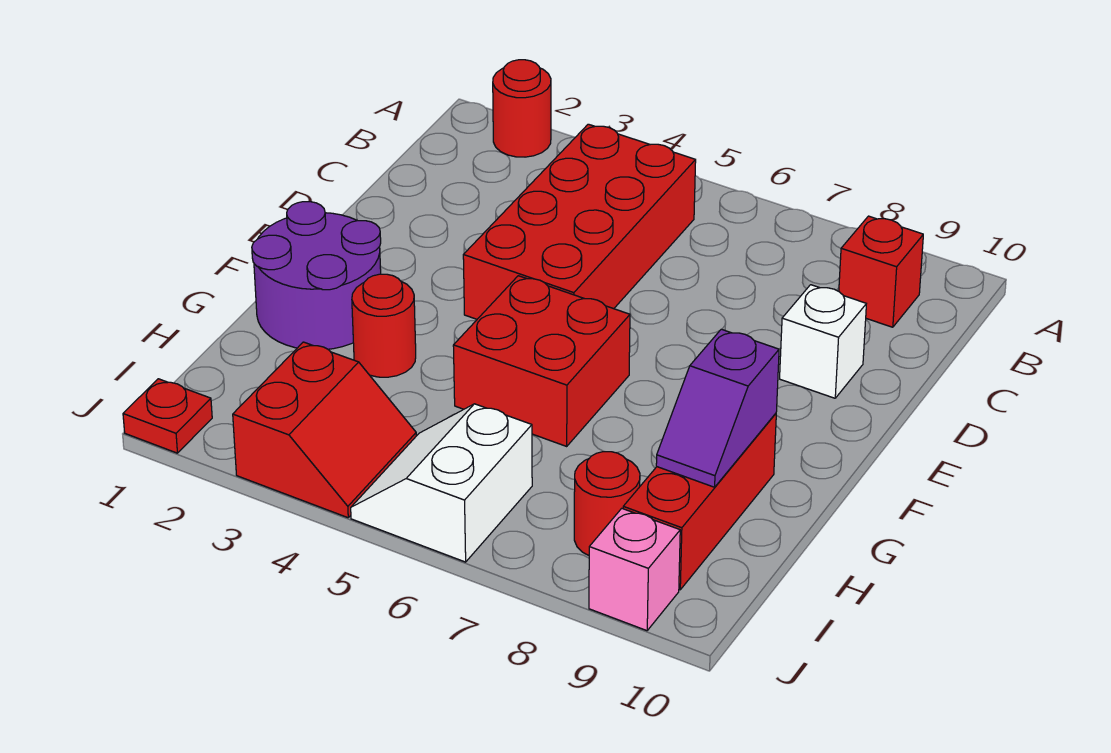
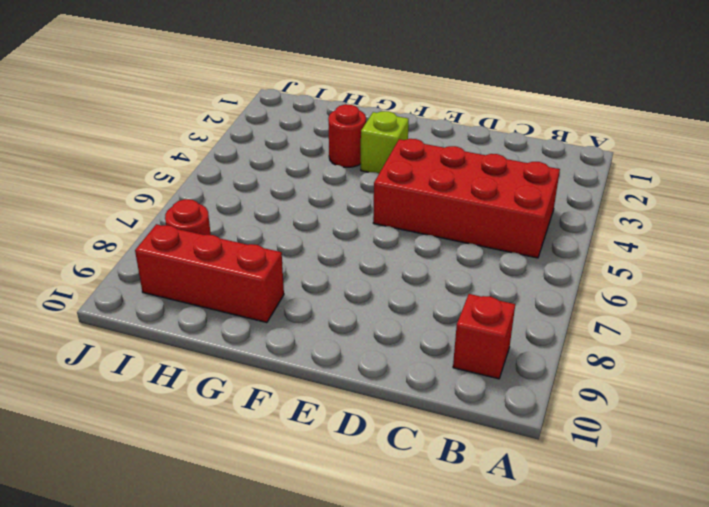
lime 1x1 brick [361,111,409,173] -> none
none -> red 1x1 round brick [493,60,551,157]
none -> white 1x1 brick [780,285,866,398]
none -> purple 2x2 round brick [252,202,381,349]

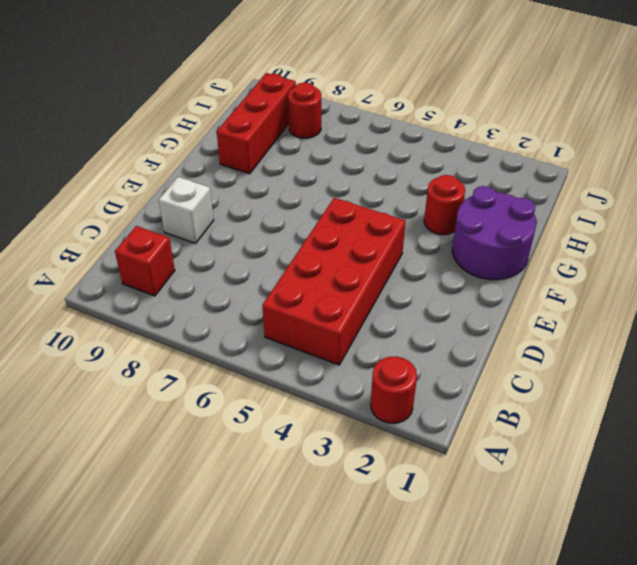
none -> red 2x2 brick [453,276,630,446]
none -> red 2x2 slope [233,342,416,518]
none -> white 2x2 slope [351,404,532,562]

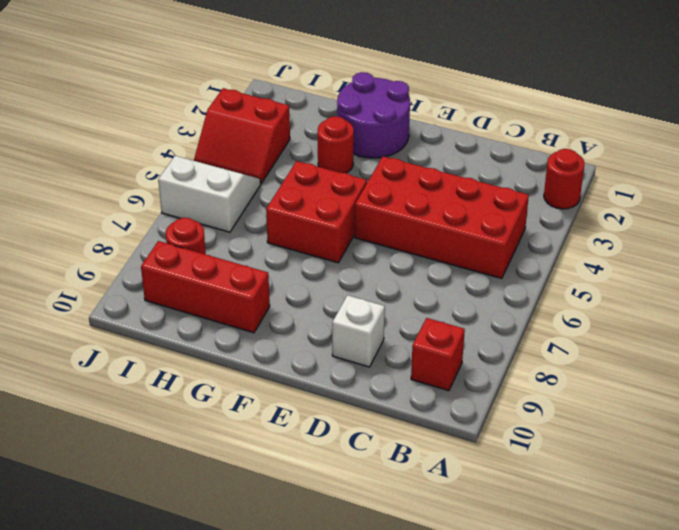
none -> red 1x1 plate [123,379,212,453]
none -> pink 1x1 brick [589,508,680,631]
none -> purple 1x2 slope [656,329,779,487]

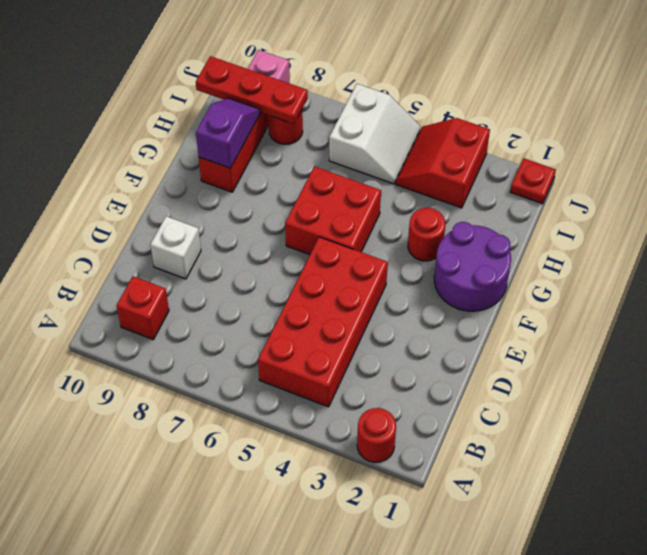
red 1x3 plate [196,56,308,124] -> none

